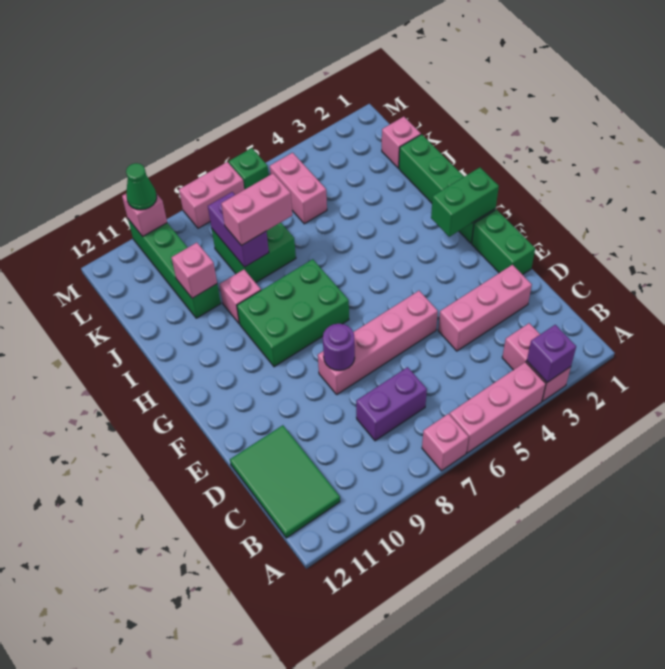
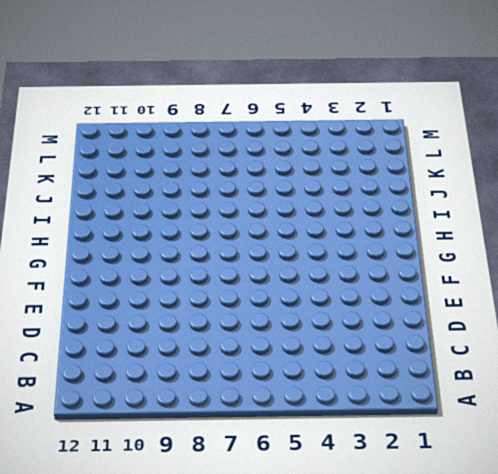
none -> pink 1x2 brick [502,323,571,401]
none -> pink 1x3 brick [450,362,546,453]
none -> pink 1x1 brick [422,414,468,471]

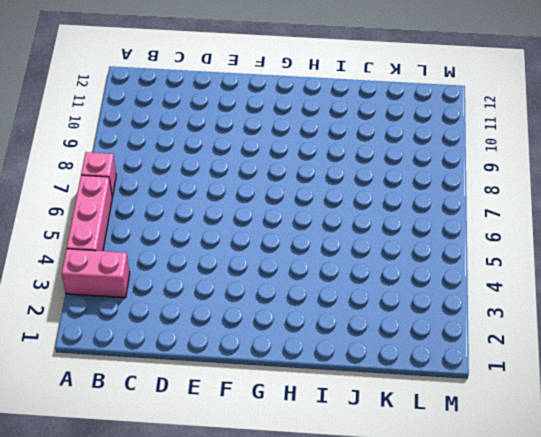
none -> green 2x3 tile [230,425,340,538]
none -> purple 1x2 brick [356,367,427,441]
none -> pink 1x3 brick [438,265,532,351]

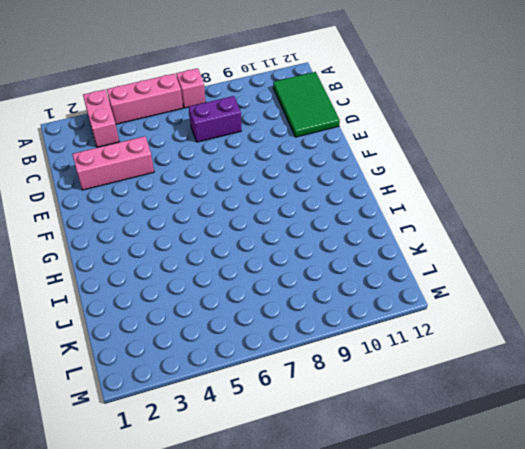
none -> green 1x2 brick [472,210,535,275]
none -> pink 1x4 brick [318,291,438,394]
none -> green 1x4 brick [399,134,496,243]

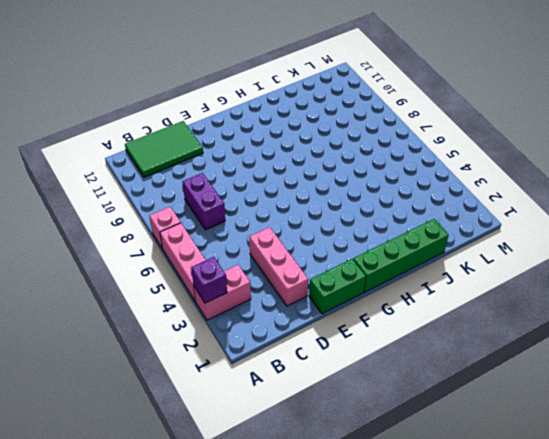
none -> pink 1x4 brick [318,291,438,394]
none -> green 2x3 brick [237,259,349,367]
none -> pink 1x1 brick [220,270,261,324]

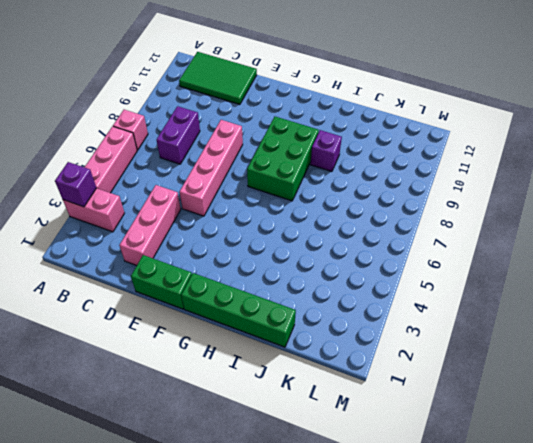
purple 1x1 brick [310,130,342,171] -> pink 1x1 brick [220,270,261,324]
none -> green 2x2 brick [212,223,296,283]
none -> green 1x4 brick [128,219,221,318]
none -> pink 1x1 brick [382,117,421,168]

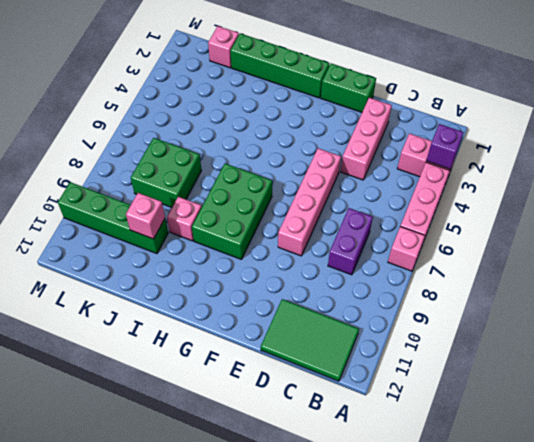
none -> pink 1x2 brick [270,153,327,224]
none -> green 1x1 brick [229,148,269,190]
none -> pink 1x2 brick [179,162,244,228]

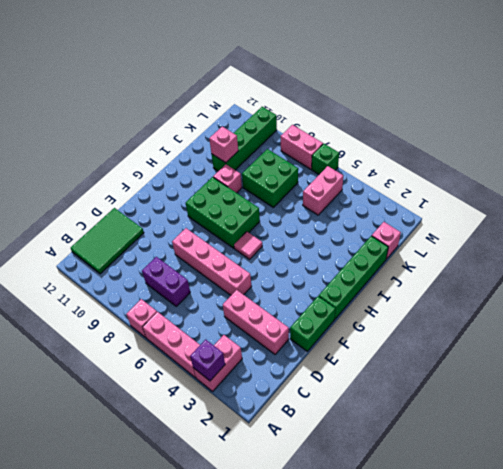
pink 1x1 tile [234,232,262,259] -> none
none -> purple 1x1 round brick [323,324,355,371]
none -> green 1x2 brick [431,168,499,237]
none -> purple 1x2 brick [208,192,269,267]

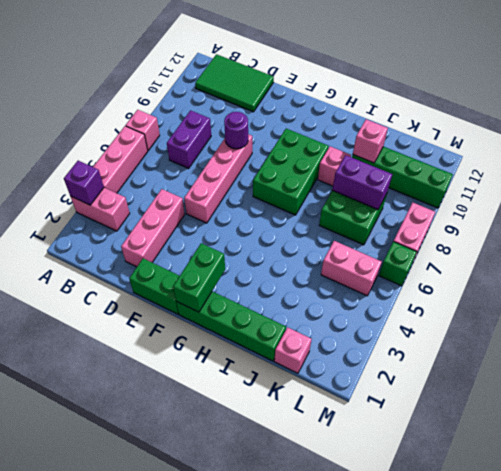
none -> pink 1x1 brick [122,193,167,236]
none -> pink 1x2 brick [221,174,292,246]
none -> green 1x1 cone [126,163,157,210]

